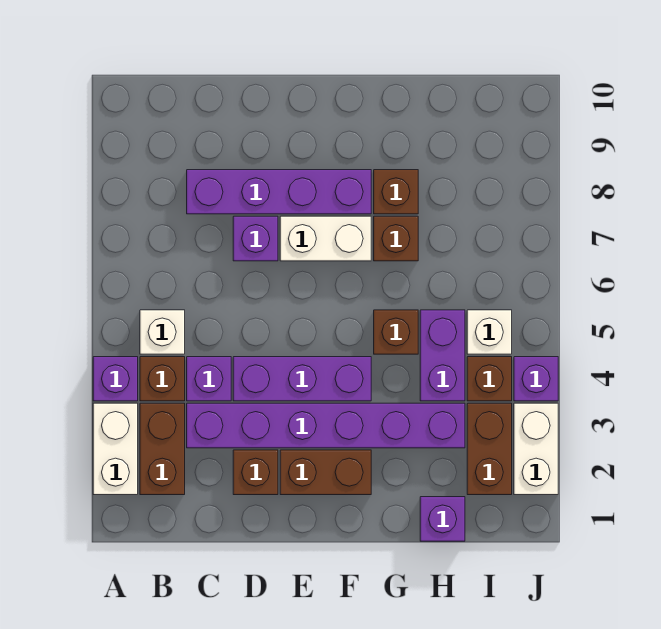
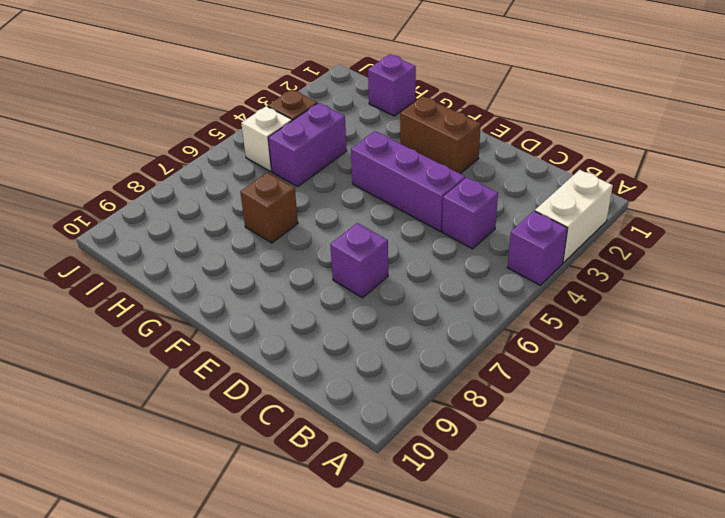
none -> brown 1x2 brick [140,403,185,495]
none -> brown 1x1 brick [140,357,185,401]
none -> white 1x1 brick [140,310,185,354]

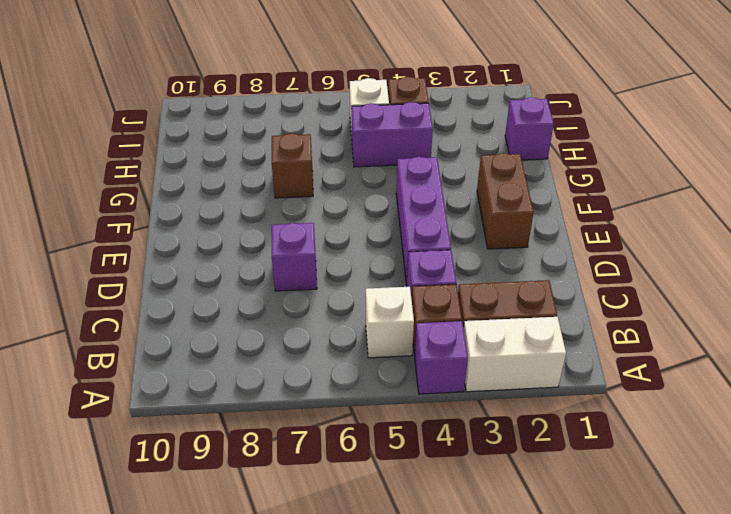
none -> purple 1x6 brick [187,403,465,448]
none -> purple 1x4 brick [187,170,371,214]
none -> brown 1x1 brick [233,450,278,495]

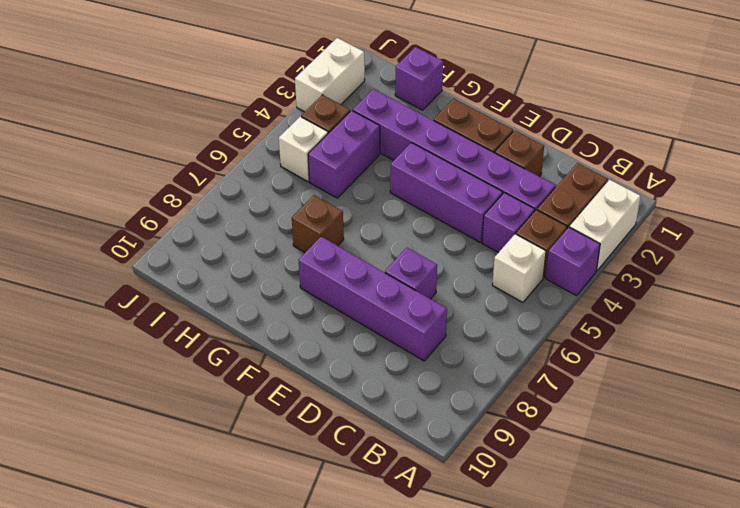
none -> white 1x2 brick [280,216,371,261]
none -> brown 1x1 brick [374,310,418,354]
none -> brown 1x1 brick [374,170,418,214]

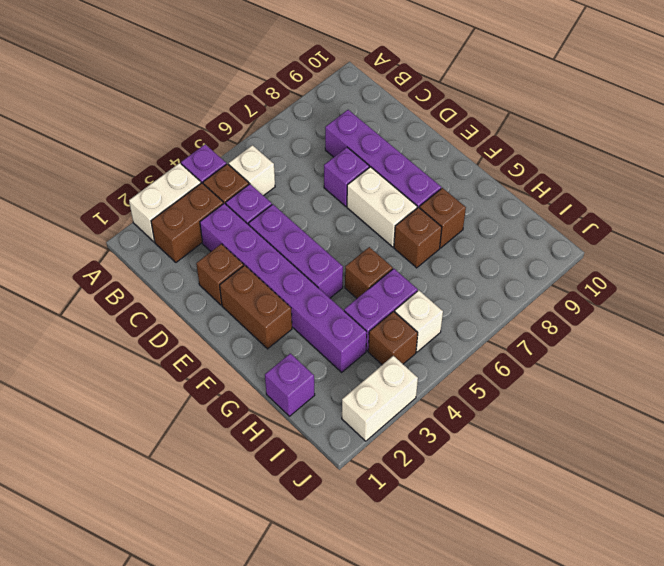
none -> brown 1x2 brick [467,403,512,495]
none -> purple 1x1 brick [514,357,558,401]

